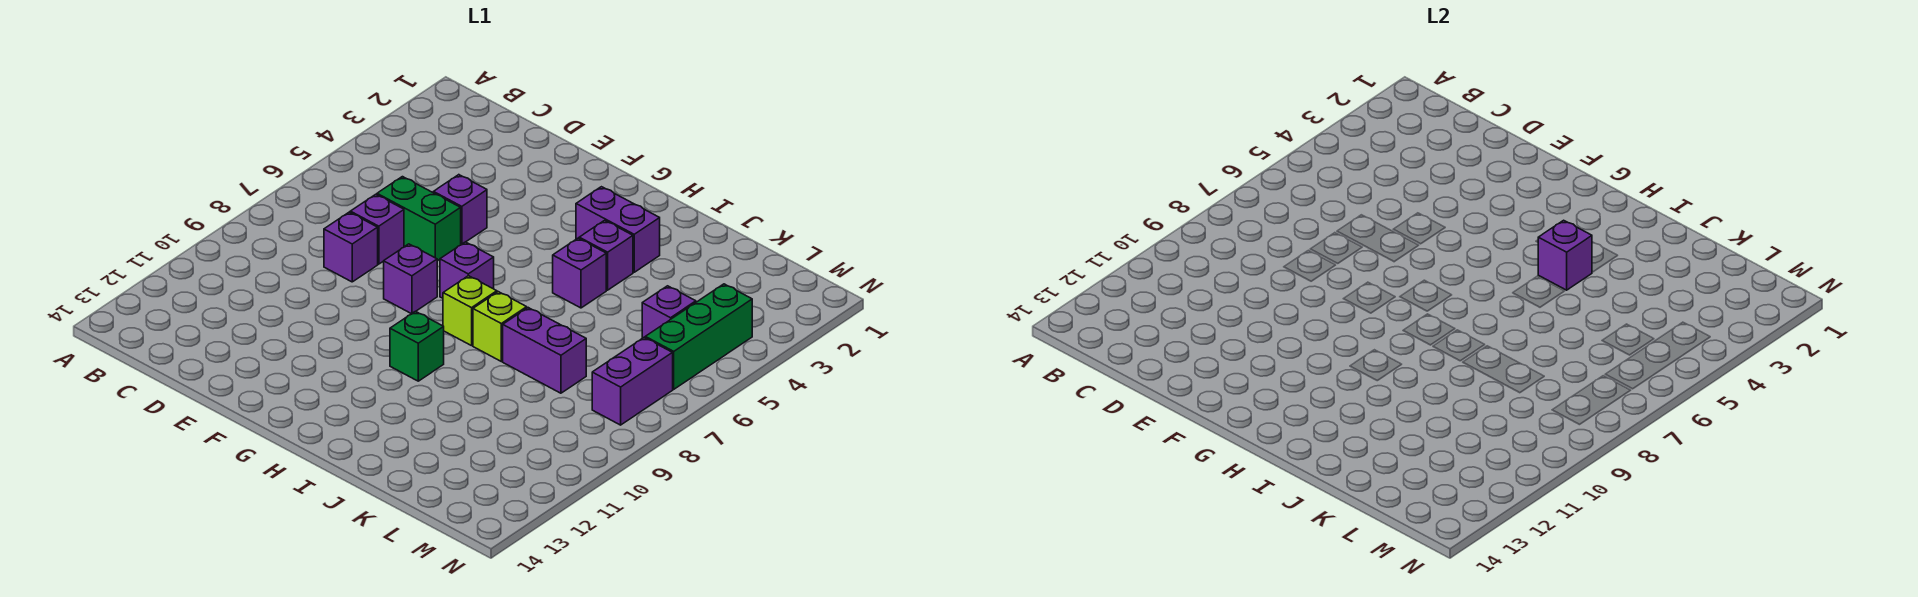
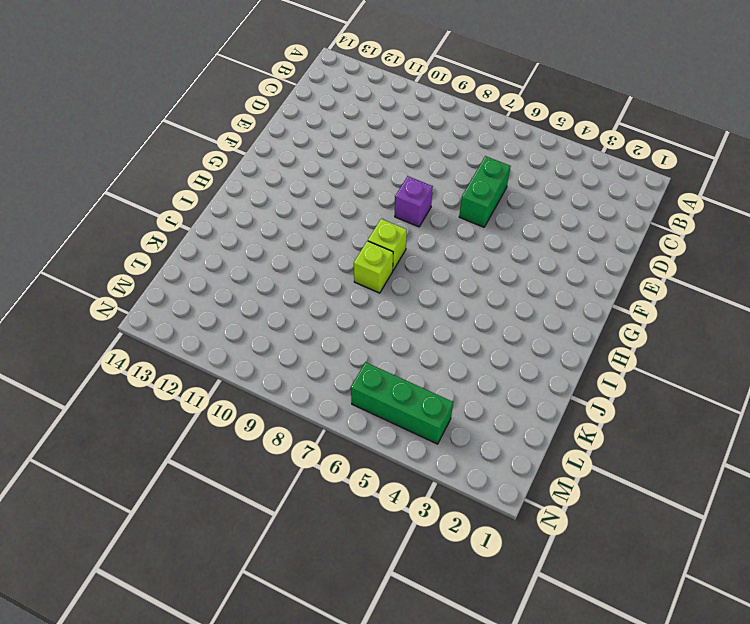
none -> purple 1x1 brick [350,194,404,264]
none -> purple 1x1 brick [324,212,378,282]
none -> purple 1x1 brick [433,175,487,244]

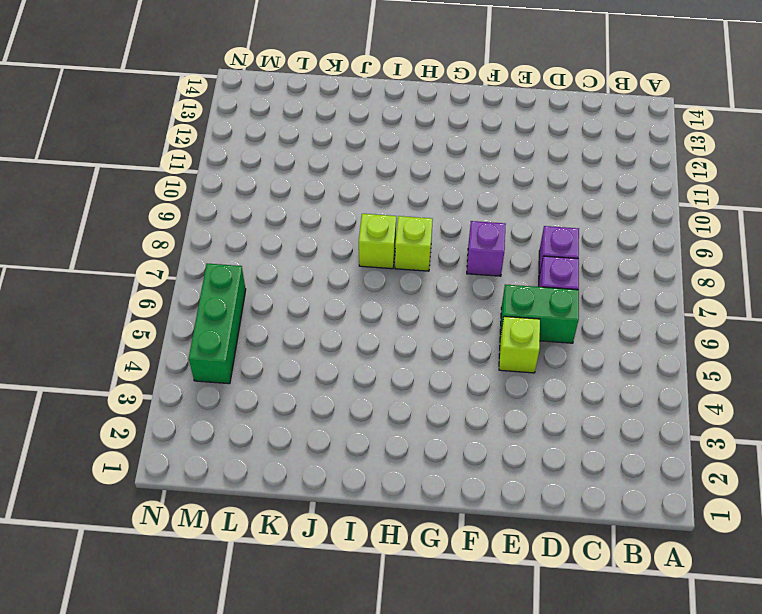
lime 1x1 brick [499,316,540,373] -> purple 1x1 brick [433,175,487,244]
none -> purple 1x1 brick [440,242,494,298]
none -> purple 1x2 brick [576,187,660,272]
none -> green 1x1 brick [390,311,444,381]

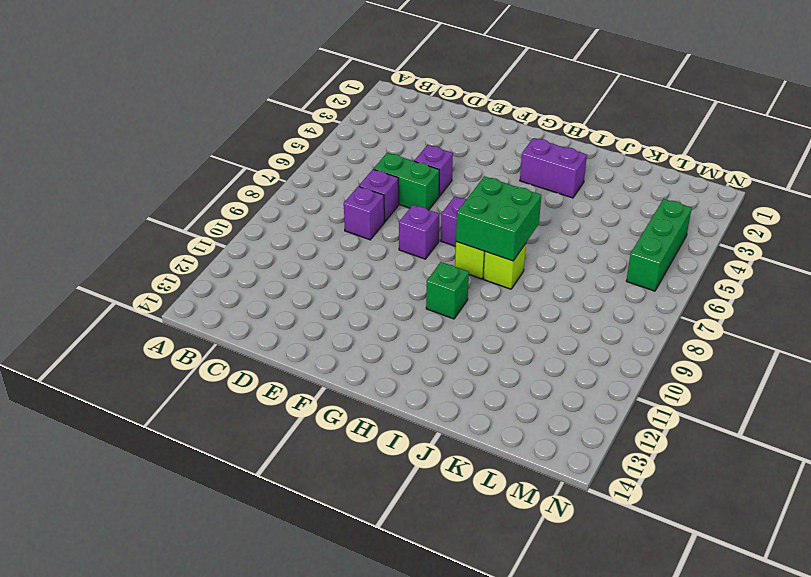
green 2x2 brick [456,176,541,261] -> none
none -> purple 1x1 brick [579,220,633,290]
none -> purple 1x1 brick [553,238,606,308]
none -> purple 1x2 brick [503,308,586,393]

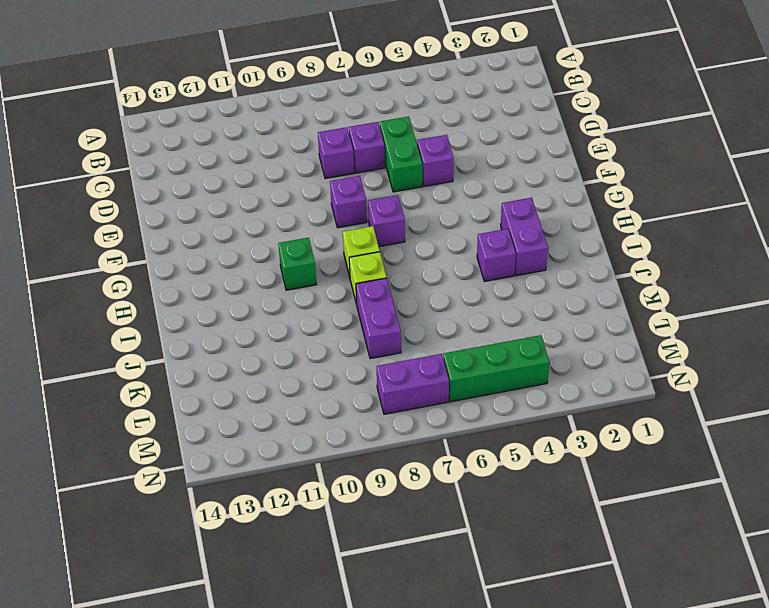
none -> purple 1x1 brick [553,238,606,308]
none -> purple 1x1 brick [642,286,696,338]
none -> purple 1x1 brick [1538,220,1592,290]

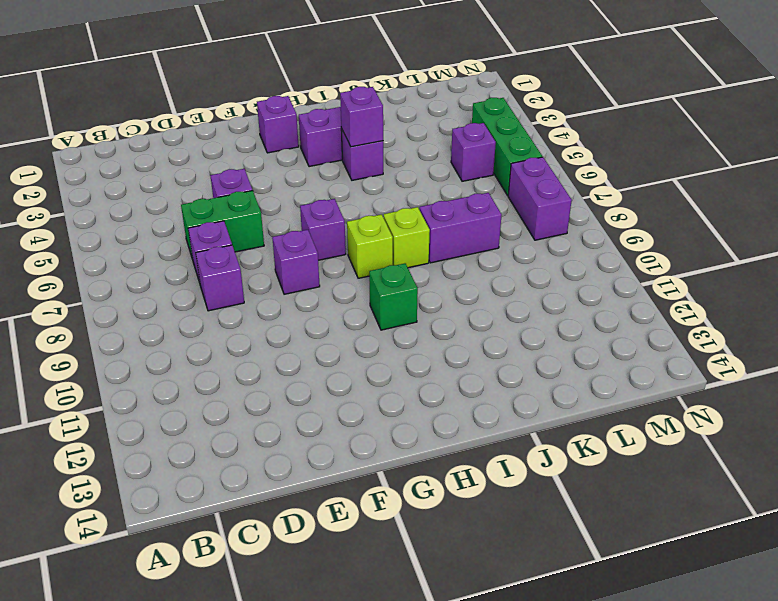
purple 1x1 brick [257,96,299,153] -> purple 1x1 brick moved to [553,238,606,308]

